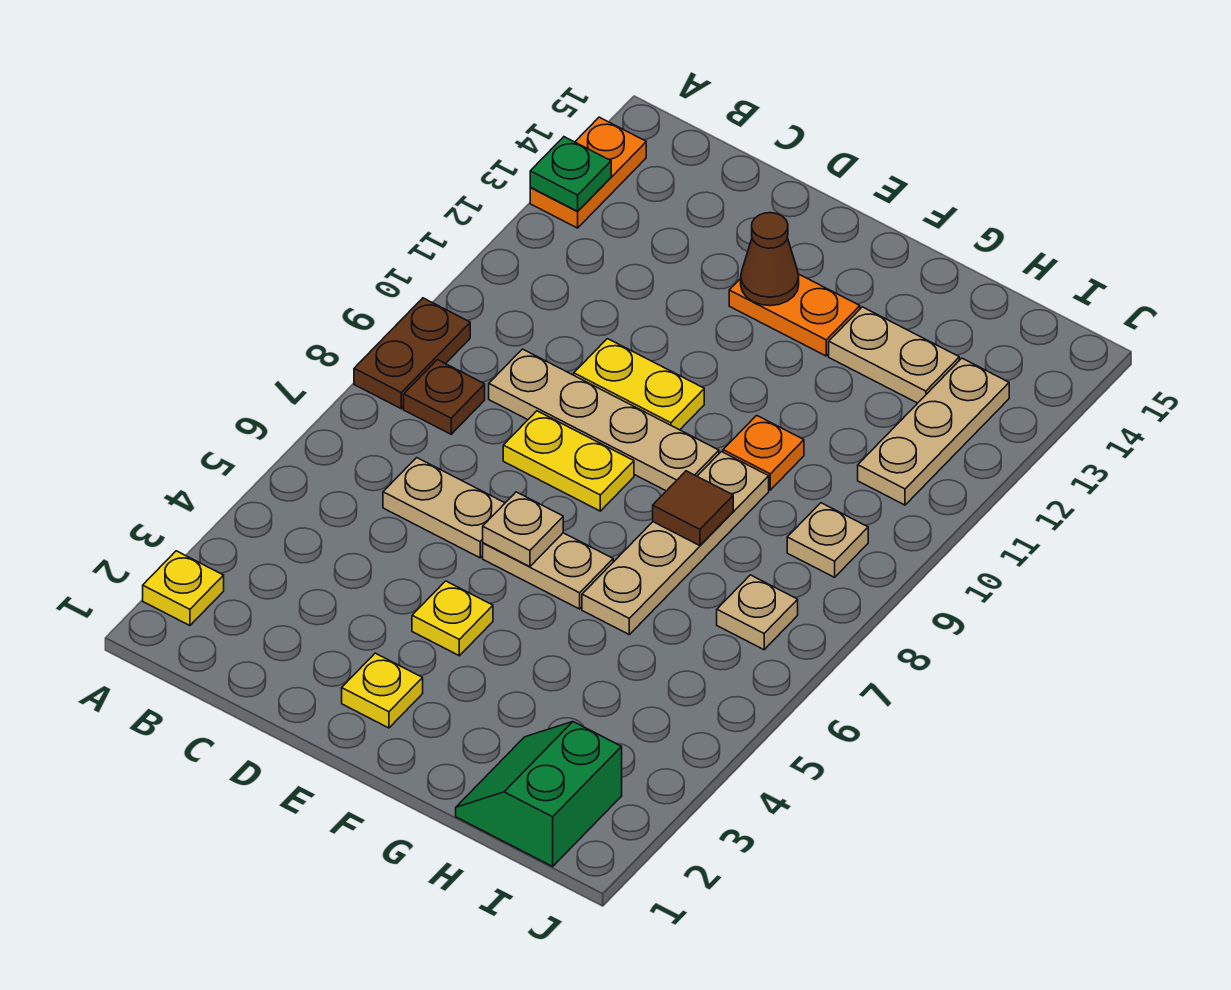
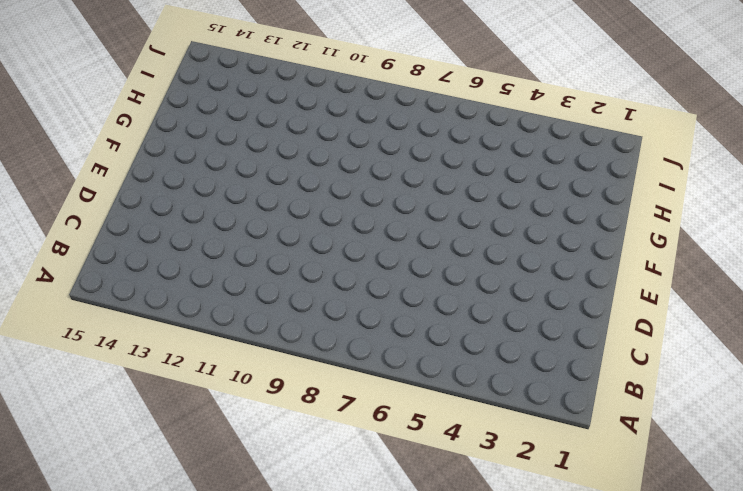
none -> yellow 1x1 plate [143,551,224,626]
none -> brown 1x2 plate [354,298,470,409]
none -> orange 1x2 plate [530,117,646,228]

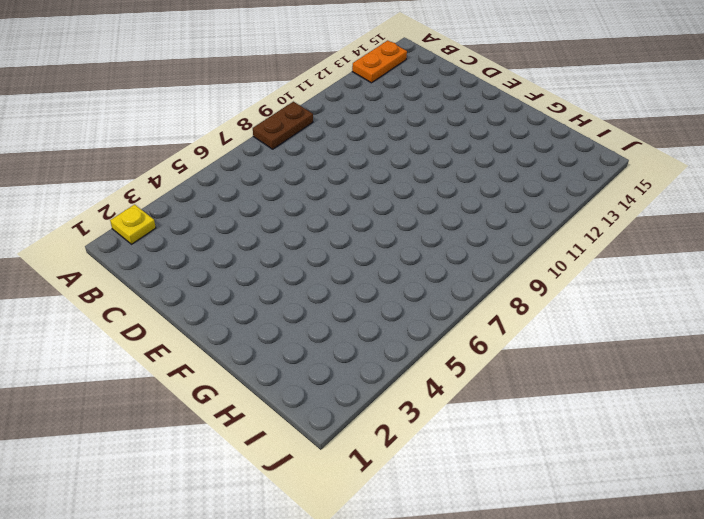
none -> brown 1x1 plate [404,360,485,434]
none -> tan 1x2 plate [383,458,505,558]
none -> tan 1x4 plate [489,349,719,491]

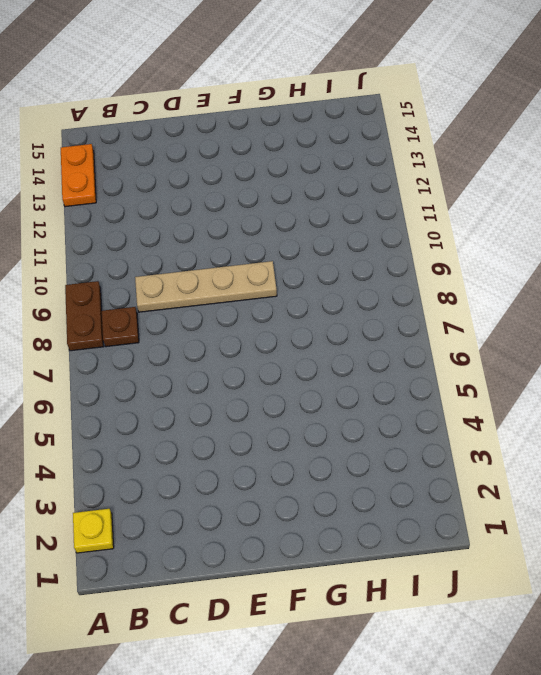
none -> tan 1x2 plate [383,458,505,558]
none -> yellow 1x2 plate [503,411,634,511]
none -> yellow 1x2 plate [574,339,704,430]

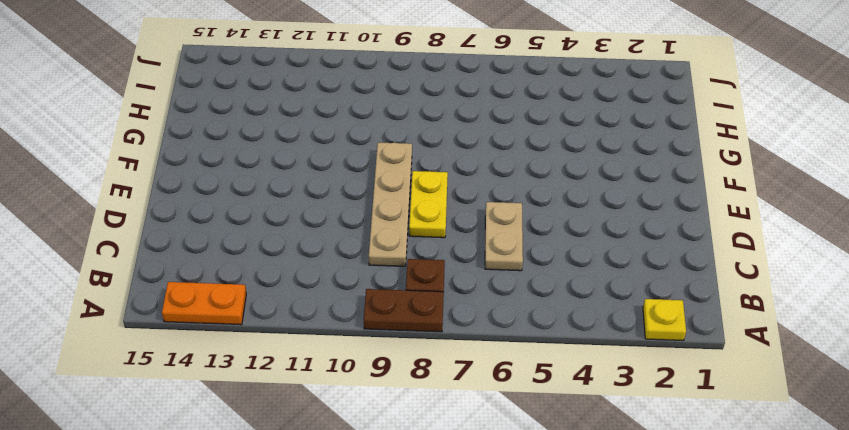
none -> yellow 1x2 plate [574,339,704,430]
none -> yellow 1x1 plate [342,653,423,728]
none -> yellow 1x1 plate [412,581,493,656]

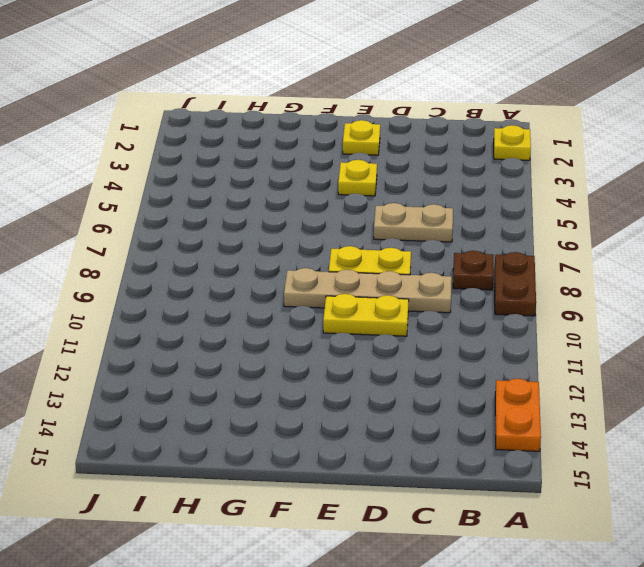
none -> tan 1x2 plate [483,533,613,609]
none -> orange 1x2 plate [729,274,860,356]
none -> tan 1x4 plate [582,452,769,634]

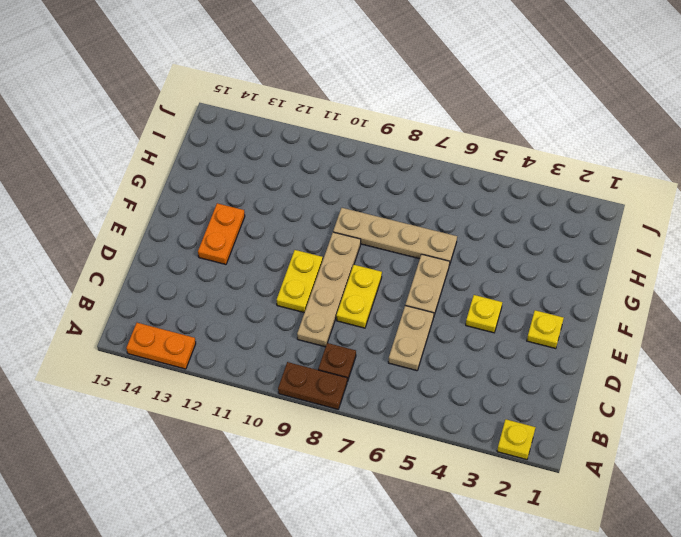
none -> orange 1x1 plate [723,415,804,490]
none -> tan 1x2 plate [829,307,959,403]
none -> green 2x2 slope [456,722,622,866]

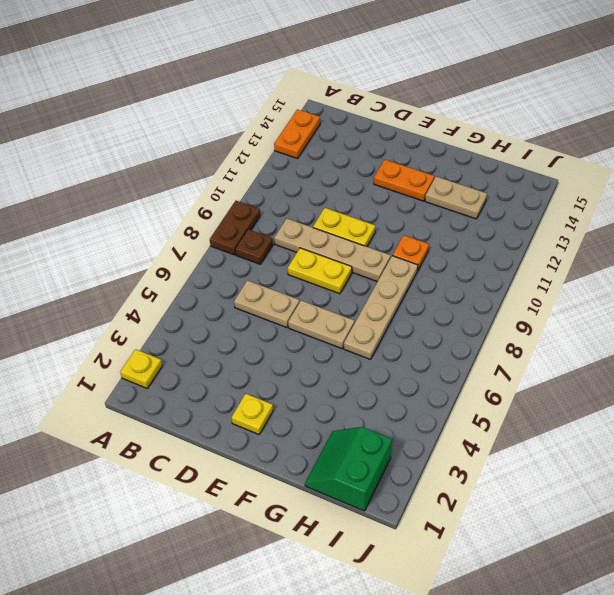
none -> yellow 1x1 plate [412,581,493,656]
none -> tan 1x1 plate [717,575,798,650]
none -> tan 1x1 plate [787,503,868,577]

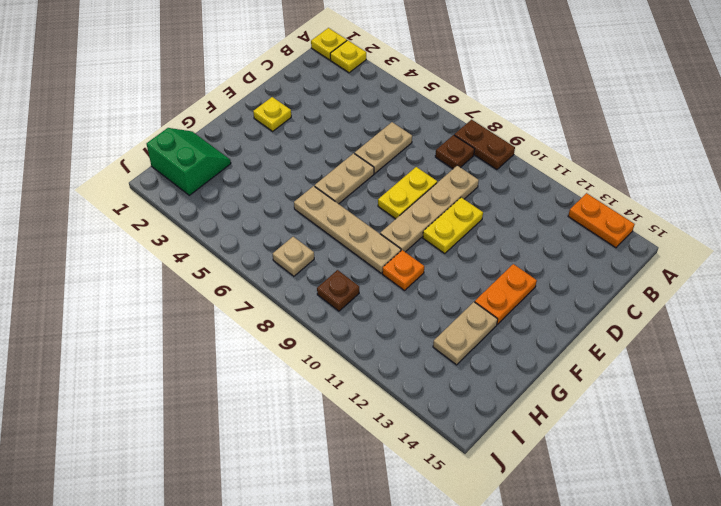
yellow 1x1 plate [311,28,347,60] -> yellow 1x1 plate moved to [412,581,493,656]
brown 1x1 plate [317,270,359,311] -> tan 1x1 plate [787,503,868,577]
none -> tan 1x3 plate [858,358,1009,505]
none -> green 1x1 plate [530,137,611,211]
none -> tan 1x1 plate [483,492,563,567]

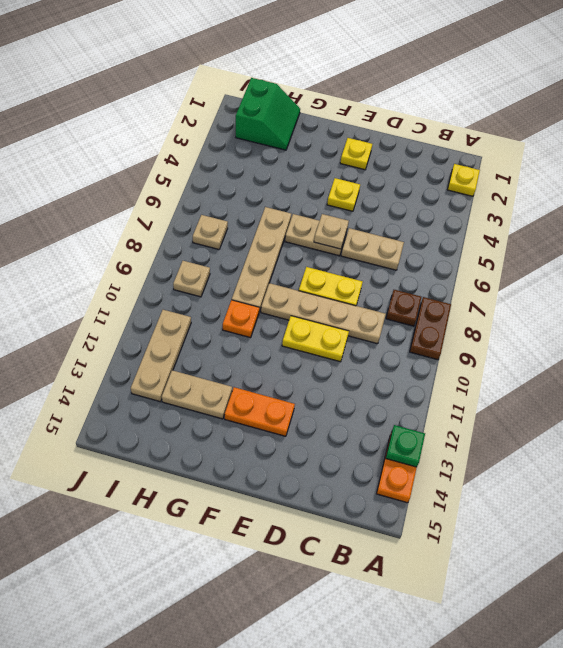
none -> brown 1x1 cone [741,213,799,306]
none -> brown 1x1 tile [653,471,733,546]

